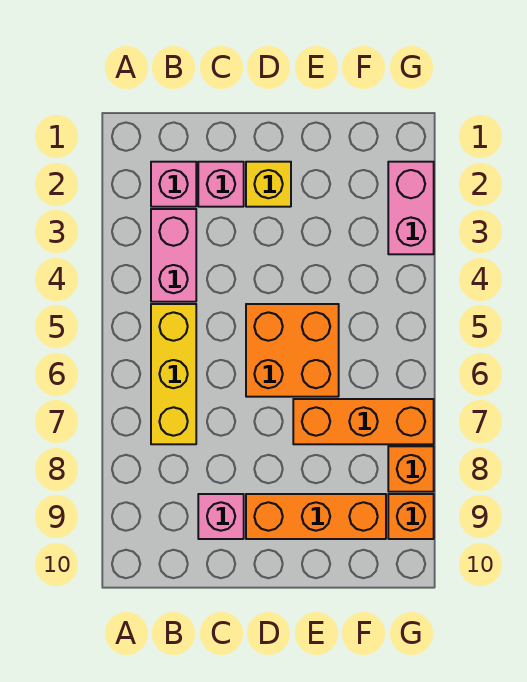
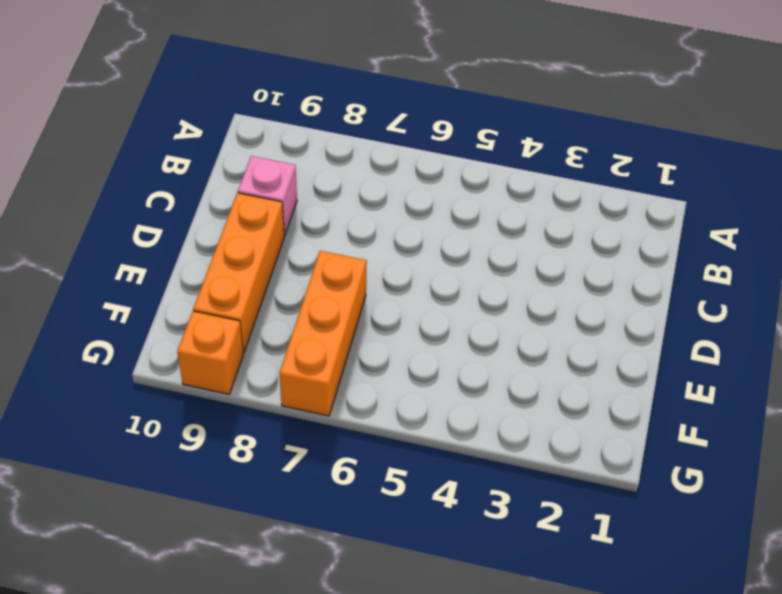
none -> pink 1x1 brick [151,162,196,207]
none -> pink 1x2 brick [151,209,196,302]
none -> yellow 1x3 brick [151,304,196,444]

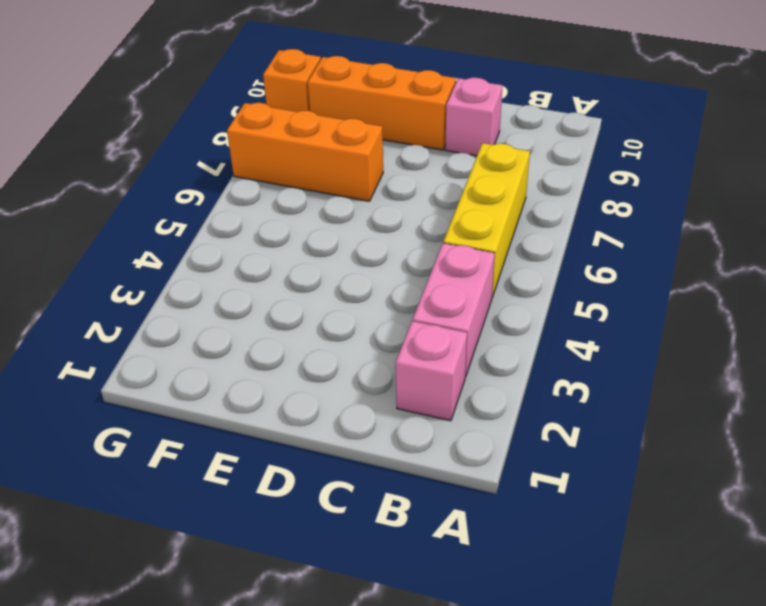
none -> pink 1x1 brick [198,162,244,207]
none -> yellow 1x1 brick [246,162,291,207]
none -> orange 2x2 brick [246,304,339,397]

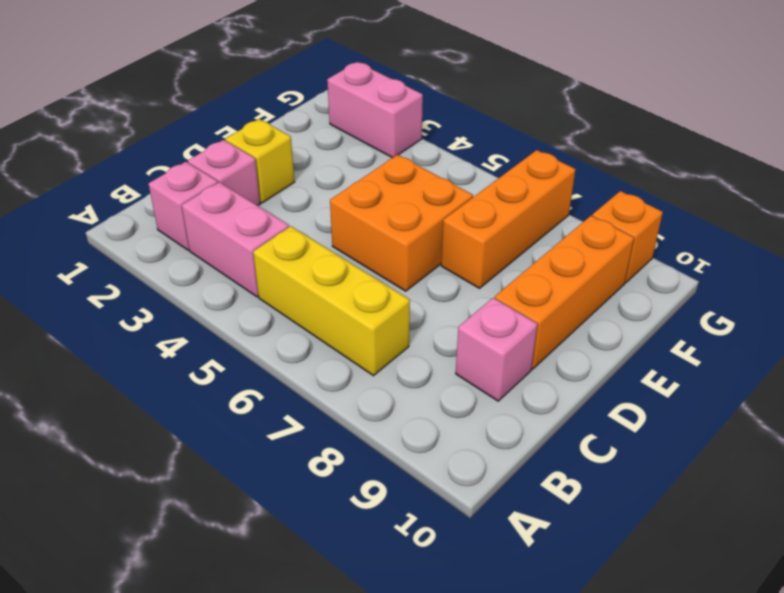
none -> orange 1x1 brick [388,446,434,492]

